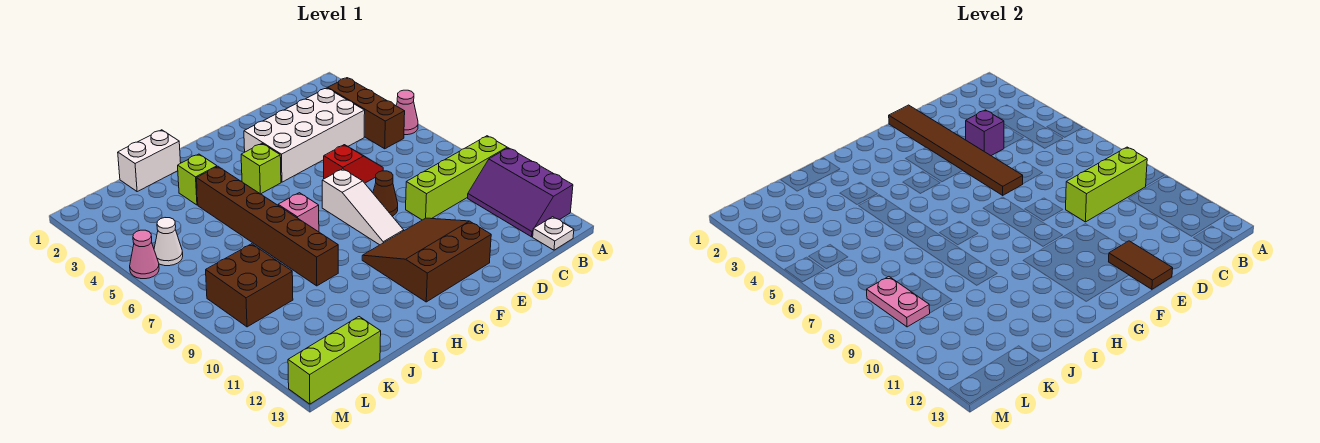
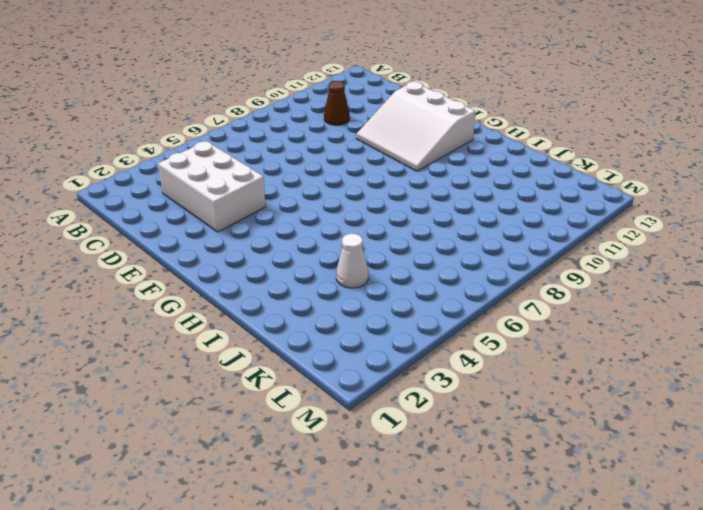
white 2x3 brick [158,141,266,232] -> white 2x4 brick [244,88,365,182]
brown 1x1 cone [324,81,350,125] -> brown 1x1 cone moved to [373,171,398,216]
white 3x3 slope [356,82,476,171] -> brown 3x3 slope [362,218,491,302]
white 1x1 cone [336,234,368,288] -> white 1x1 cone moved to [154,218,183,266]
none -> pink 1x1 cone [396,90,418,135]
none -> lime 1x4 brick [406,136,507,220]
none -> purple 2x3 slope [468,148,573,237]

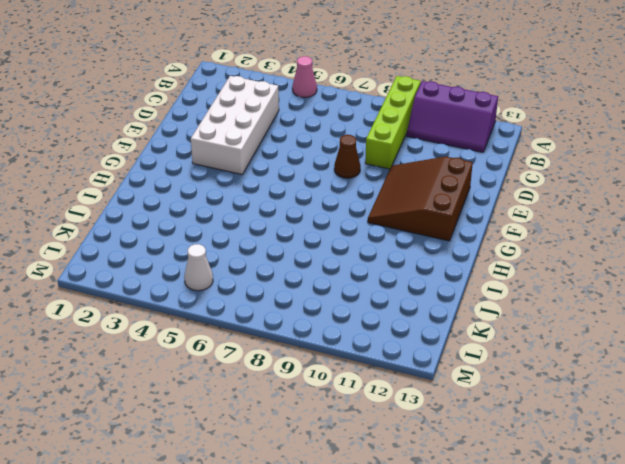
none -> brown 1x3 brick [328,78,405,149]
none -> white 1x1 plate [533,217,574,250]
none -> red 1x2 slope [324,145,383,183]

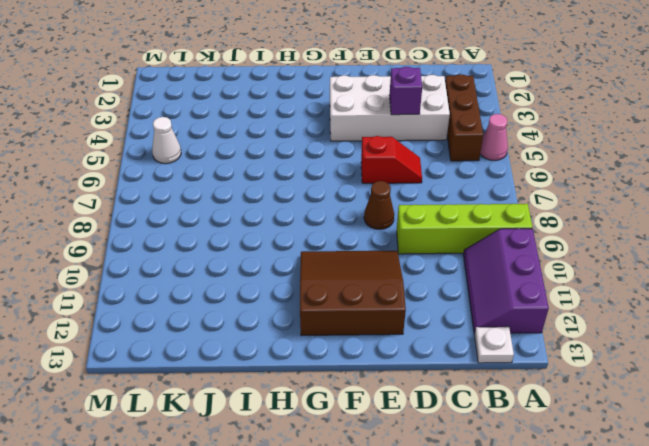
none -> white 1x3 slope [322,169,404,245]
none -> lime 1x1 brick [241,144,281,194]
none -> pink 1x1 brick [278,193,319,232]

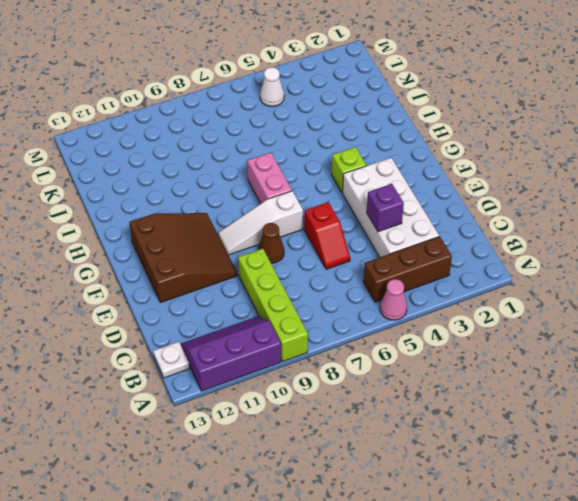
pink 1x2 brick [247,153,292,204] -> pink 1x1 brick [278,193,319,232]
none -> white 1x2 brick [118,130,181,192]
none -> lime 1x1 brick [178,154,217,205]
none -> brown 1x6 brick [197,167,338,286]

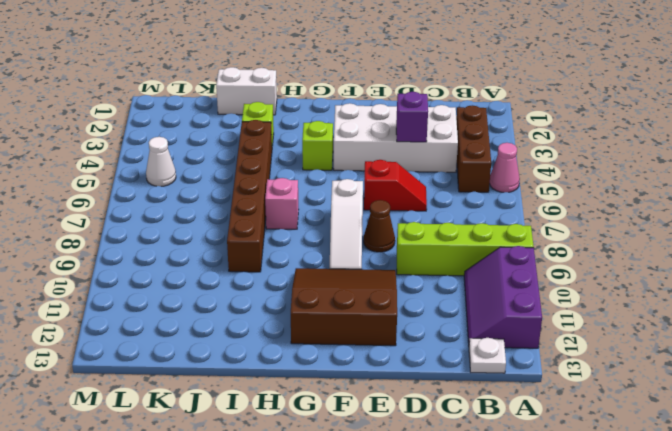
none -> brown 2x2 brick [206,244,293,327]
none -> lime 1x3 brick [288,317,381,404]
none -> pink 1x1 cone [130,230,159,279]

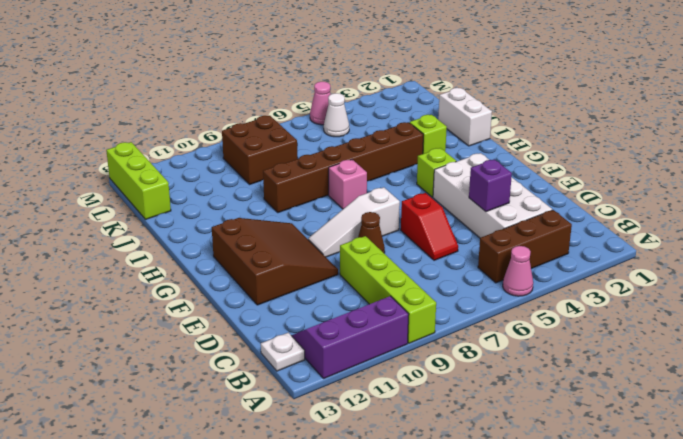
none -> lime 1x3 brick [1066,147,1147,222]
none -> brown 1x6 tile [889,105,1023,195]
none -> brown 1x2 tile [1109,241,1173,289]

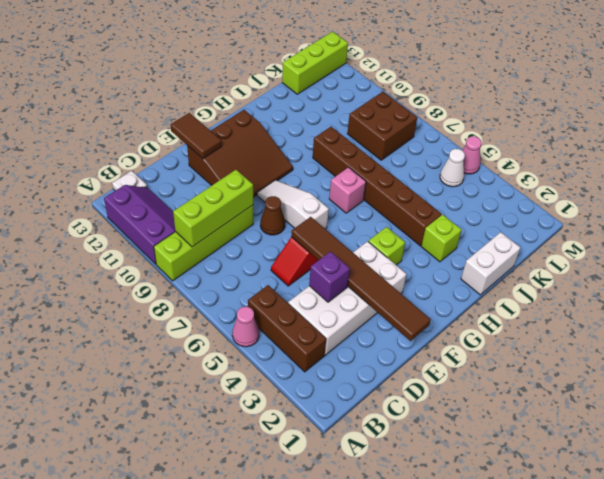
none -> pink 1x2 plate [867,277,930,327]

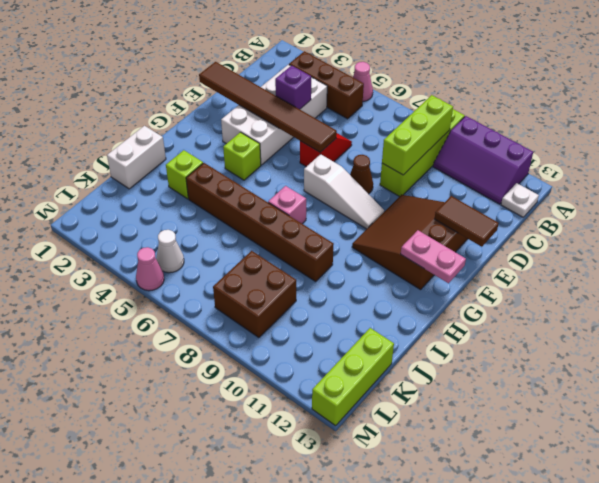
pink 1x2 plate [401,230,466,283] -> pink 1x2 plate moved to [867,277,930,327]

